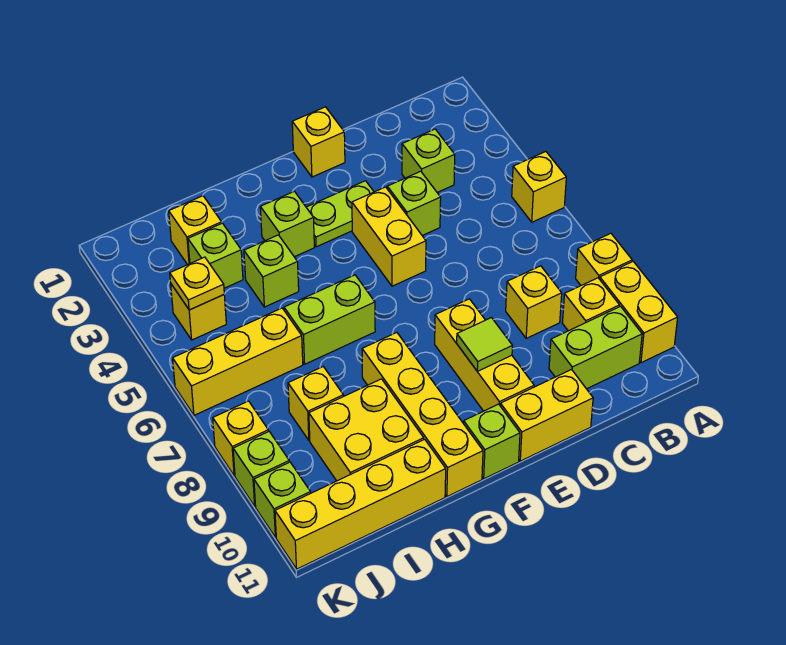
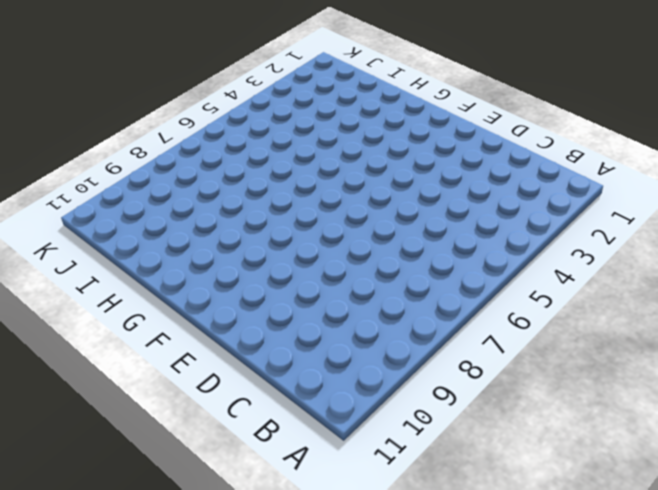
none -> yellow 1x1 brick [512,152,566,222]
none -> yellow 1x1 brick [576,233,632,285]
none -> yellow 1x2 brick [600,262,678,363]
none -> yellow 1x1 brick [563,278,619,331]

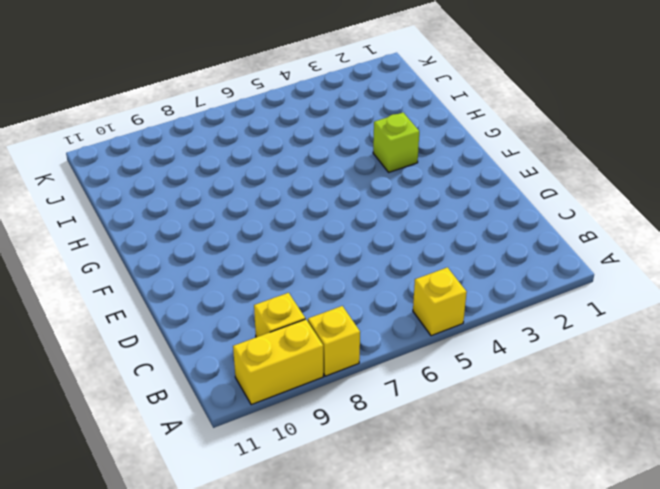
none -> lime 1x2 brick [549,306,642,389]
none -> lime 1x1 brick [402,129,455,192]
none -> yellow 1x1 brick [506,266,562,338]
none -> lime 1x1 brick [387,171,441,236]

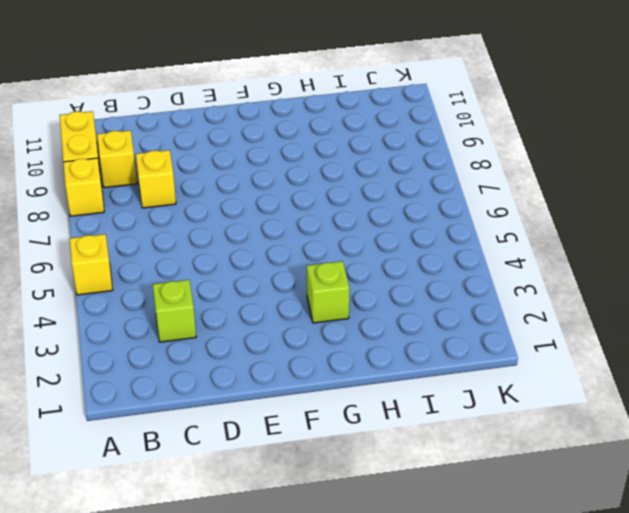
none -> lime 1x2 brick [549,306,642,389]
none -> lime 1x1 brick [387,171,441,236]
none -> yellow 1x2 brick [500,370,593,461]
none -> yellow 1x1 brick [292,107,345,177]

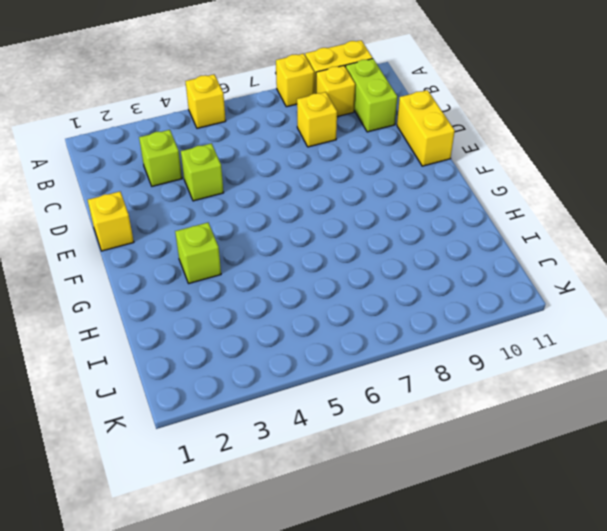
none -> lime 1x2 plate [306,181,374,247]
none -> yellow 1x2 brick [352,187,426,286]
none -> yellow 1x3 brick [435,299,534,411]
none -> lime 1x1 brick [464,404,520,479]

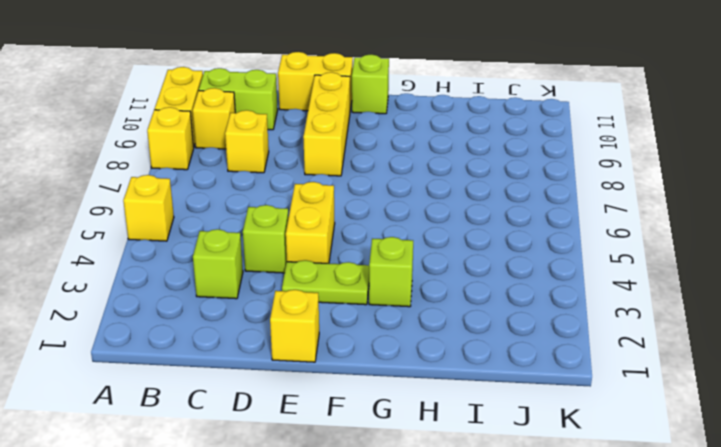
none -> lime 1x2 brick [284,275,375,364]
none -> yellow 1x4 brick [362,333,483,496]
none -> lime 1x1 brick [244,235,299,307]
none -> yellow 2x2 brick [309,379,424,481]

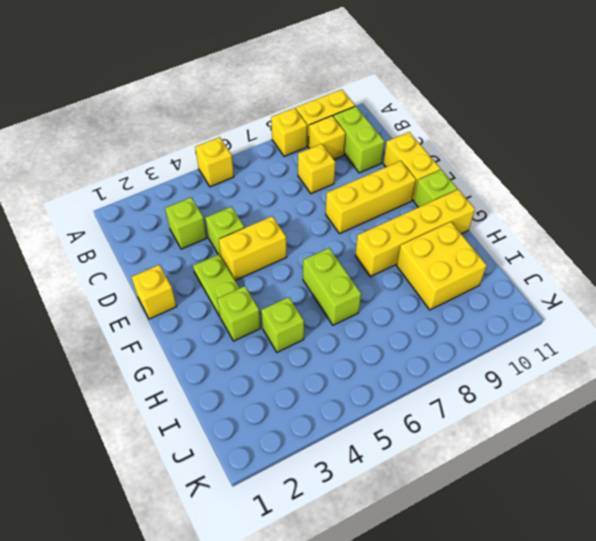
none -> yellow 1x4 brick [275,439,446,569]
none -> yellow 1x1 brick [169,196,222,265]
none -> lime 1x1 brick [188,223,243,288]
none -> yellow 1x3 brick [173,308,303,415]

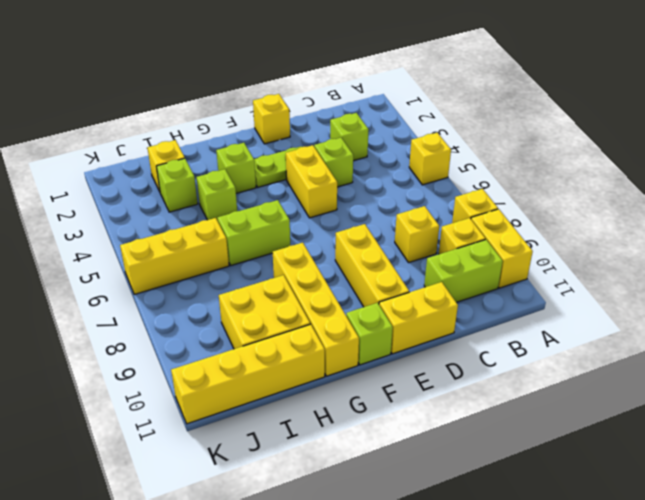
none -> yellow 1x1 brick [288,367,343,440]
none -> yellow 1x1 brick [171,284,226,340]
none -> yellow 1x1 brick [213,401,268,476]
none -> lime 1x1 brick [233,431,289,506]

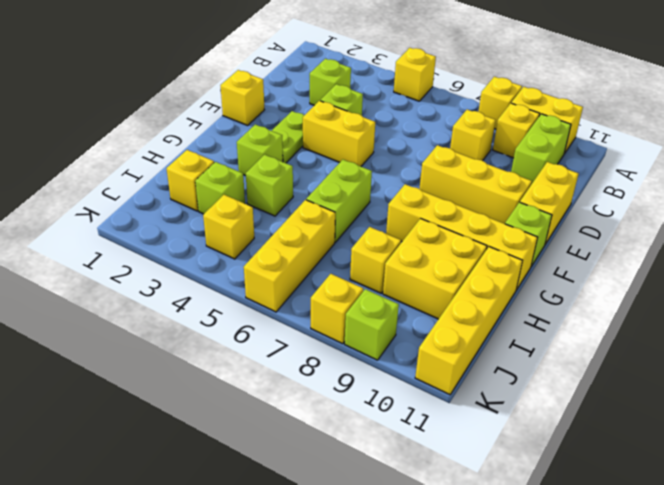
none -> lime 1x1 brick [254,462,311,538]
none -> lime 1x1 tile [457,318,512,371]
none -> yellow 1x1 plate [170,257,224,310]

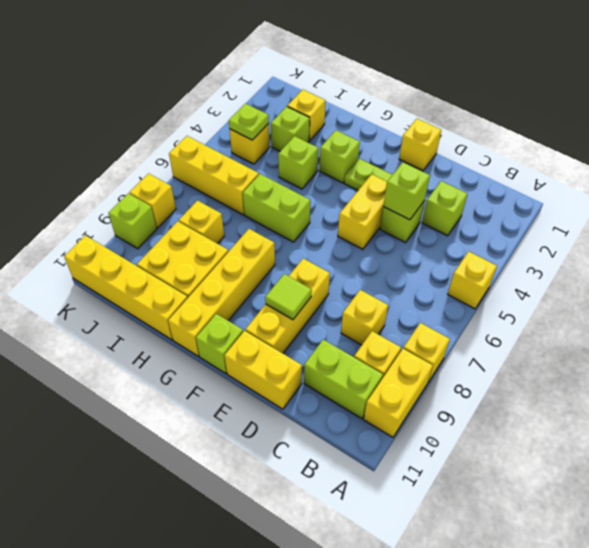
lime 1x1 brick [383,162,430,220] -> lime 1x1 brick moved to [254,462,311,538]
lime 1x1 plate [229,103,269,140] -> yellow 1x1 plate [170,257,224,310]

